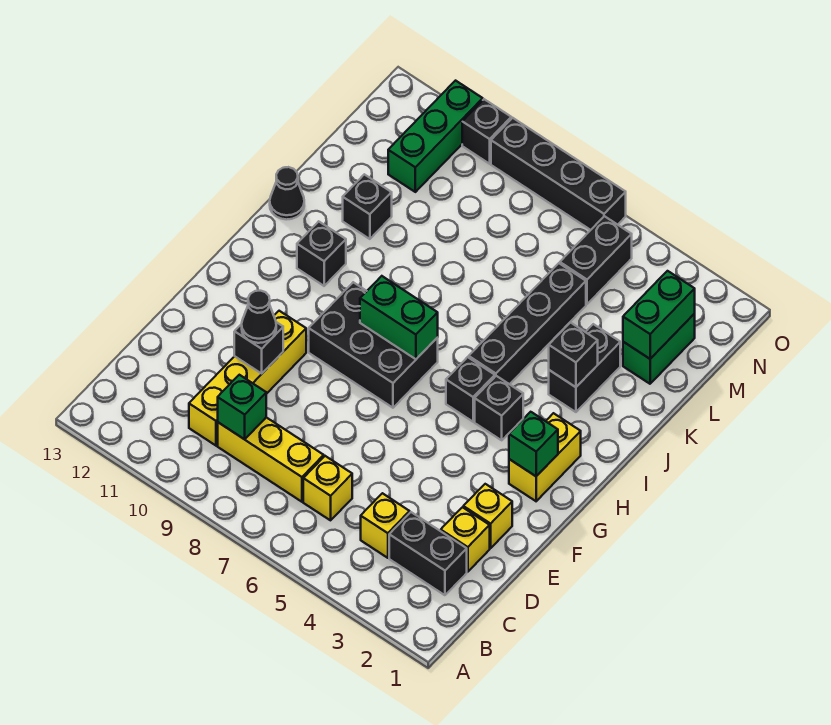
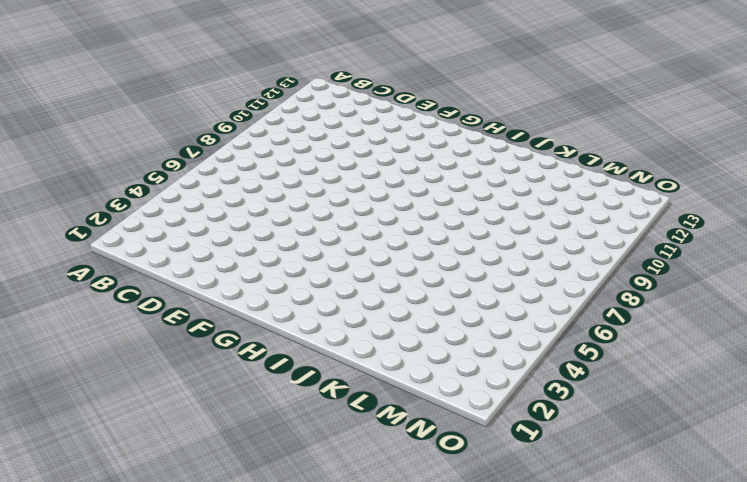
none -> black 1x2 brick [389,512,467,595]
none -> yellow 1x1 brick [361,493,410,558]
none -> yellow 1x1 brick [303,456,352,520]

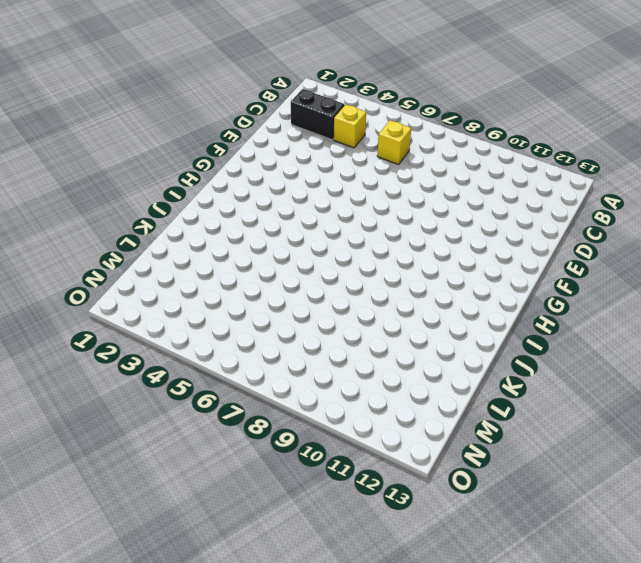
none -> yellow 1x3 brick [218,417,324,502]
none -> yellow 1x4 brick [189,311,306,446]
none -> yellow 1x1 brick [441,507,490,572]

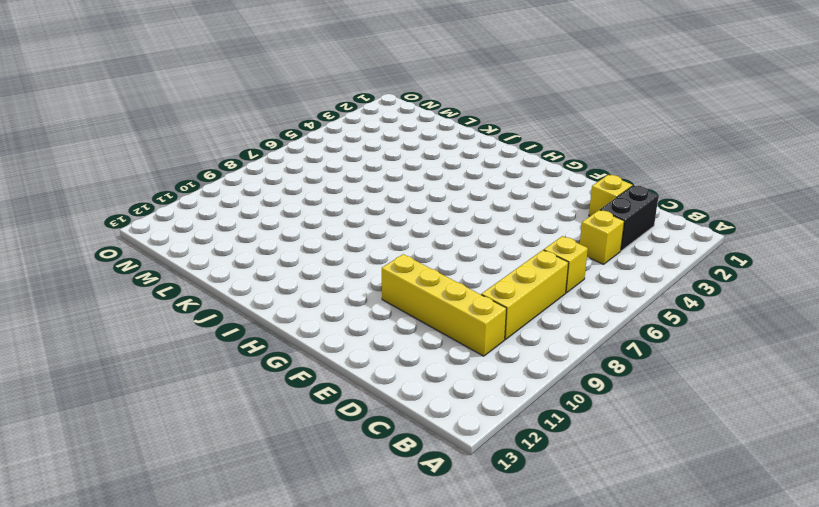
none -> yellow 1x1 brick [463,484,512,548]
none -> yellow 1x2 brick [509,413,581,501]
none -> black 2x3 brick [309,282,438,408]

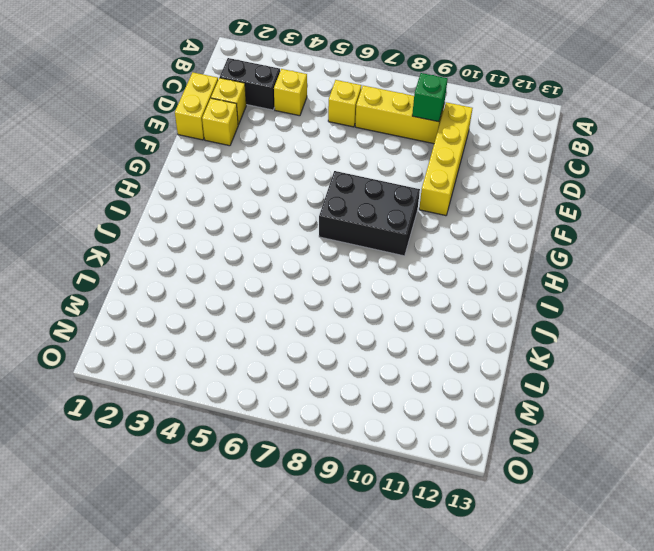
yellow 1x2 brick [175,72,218,140] -> yellow 1x2 brick moved to [509,413,581,501]
none -> black 1x1 brick [475,376,523,440]
none -> black 1x1 brick [446,357,495,422]
none -> black 1x4 brick [469,263,586,384]

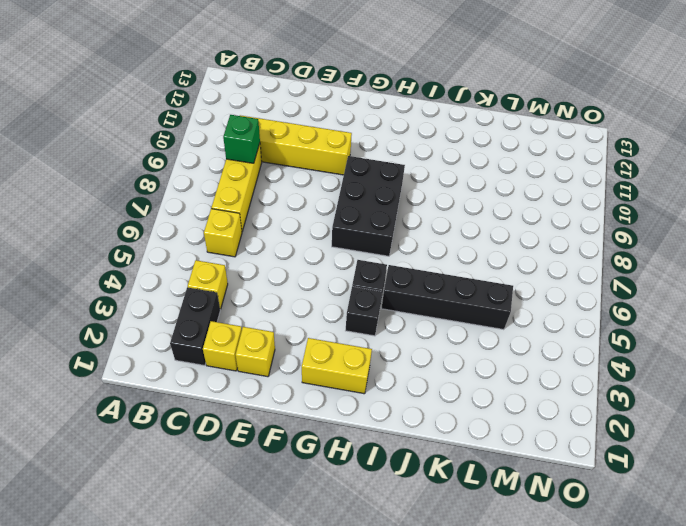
none -> black 1x1 brick [297,221,346,286]
none -> black 1x2 brick [549,324,620,412]
none -> black 1x1 cone [270,167,304,220]

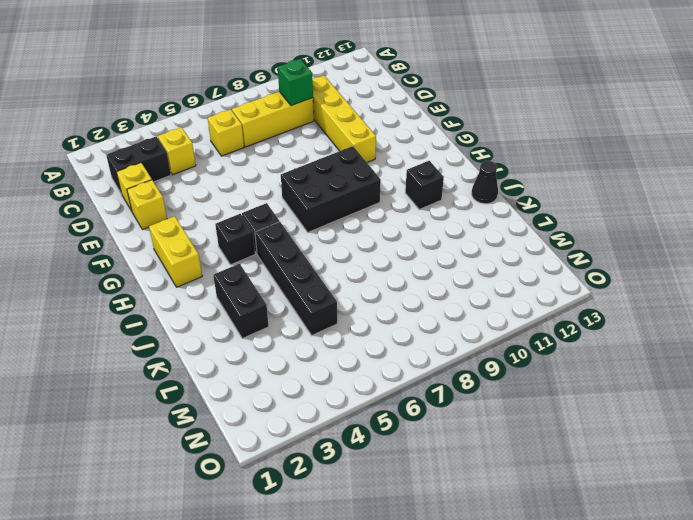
none -> black 1x1 brick [343,174,392,239]
none -> green 1x2 brick [623,314,695,384]
none -> black 1x2 brick [560,216,632,304]

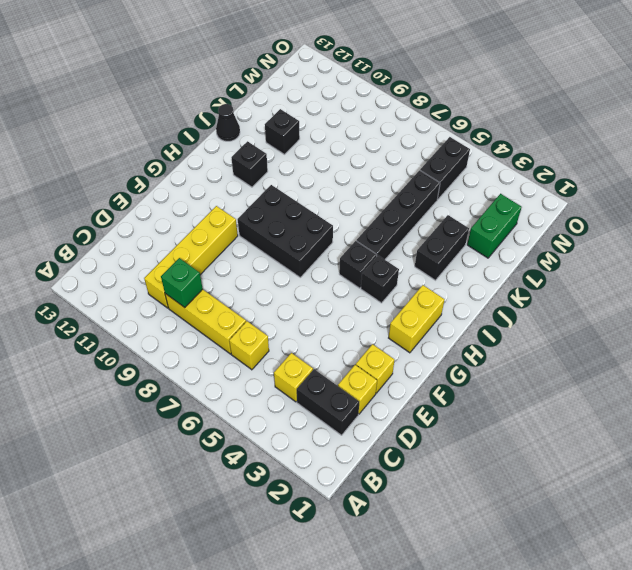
none -> green 1x3 brick [388,81,483,192]
none -> black 1x4 brick [491,118,626,230]
none -> black 1x1 brick [462,99,511,164]

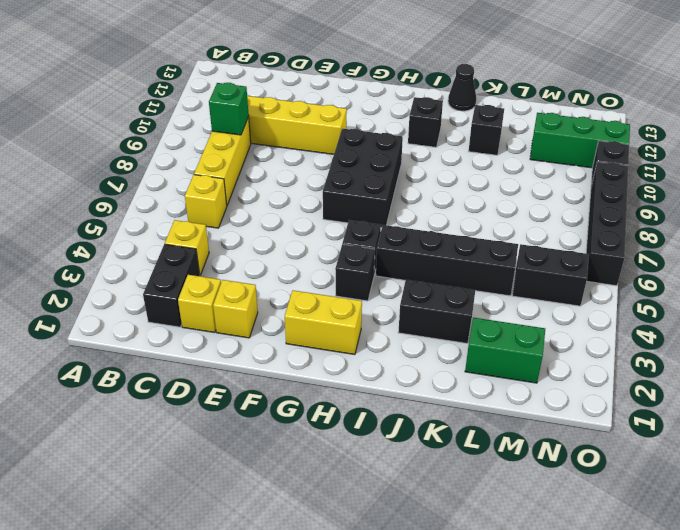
none -> black 1x1 brick [234,322,283,373]
none -> green 1x1 brick [509,412,558,476]
none -> green 1x2 brick [360,276,438,359]

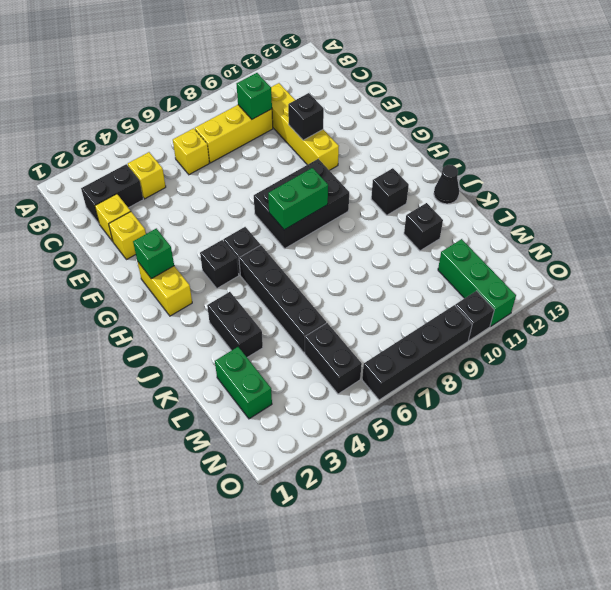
none -> black 1x1 brick [549,323,598,387]
none -> green 1x2 brick [623,271,695,359]
none -> black 1x1 cone [242,291,276,343]

